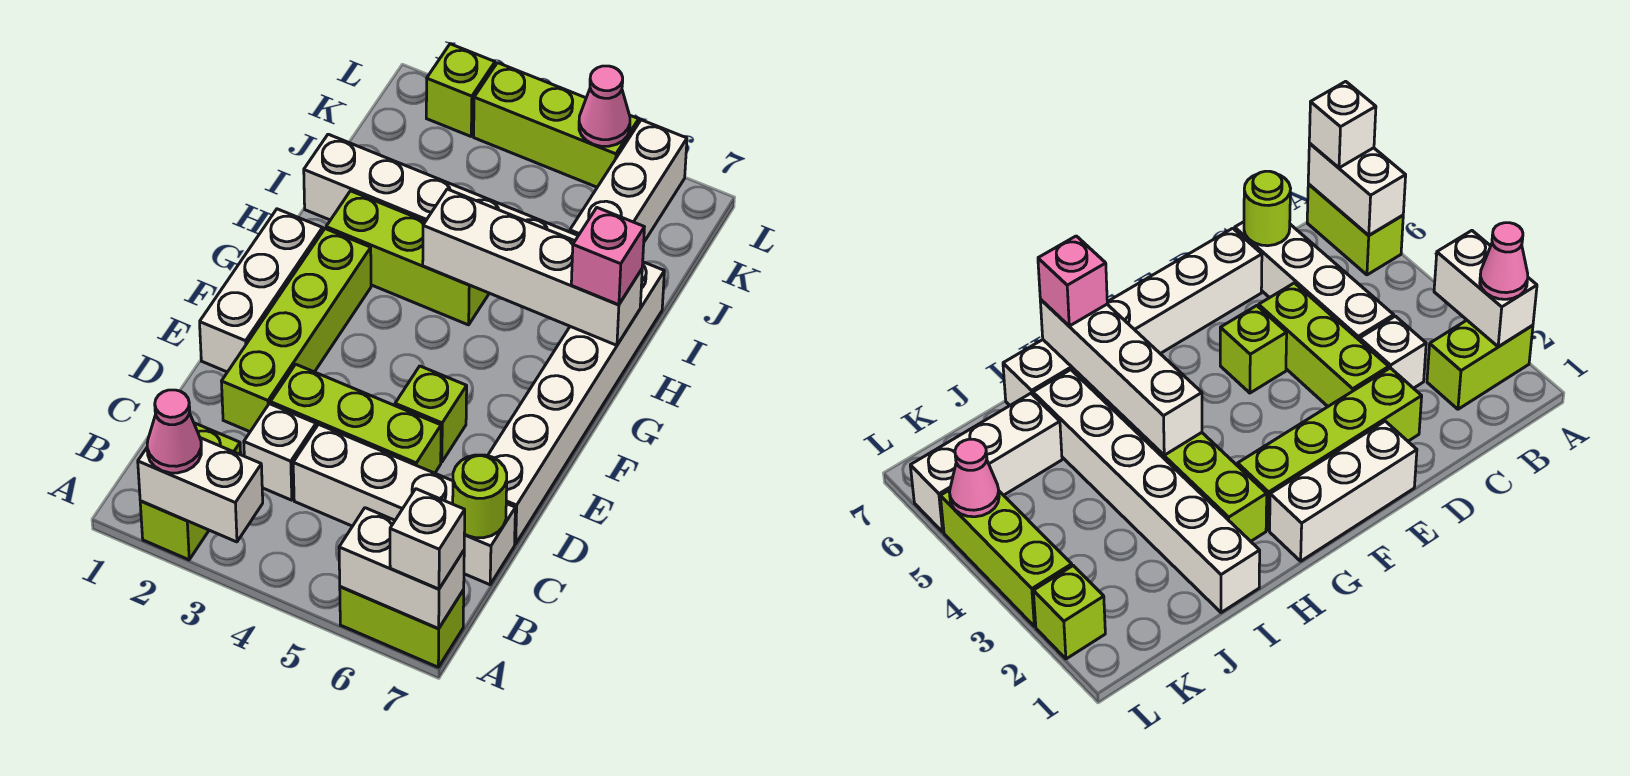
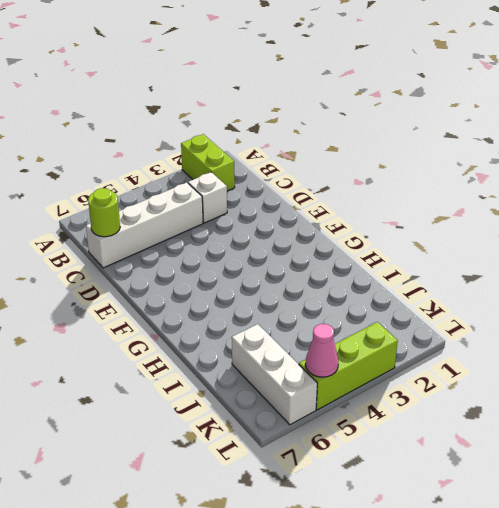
none -> lime 1x2 brick [340,587,464,667]
none -> lime 1x4 brick [221,229,371,432]
none -> lime 1x3 brick [270,364,441,473]

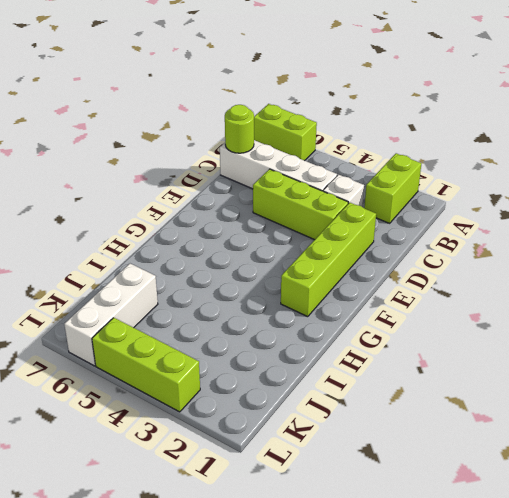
none -> white 1x6 brick [488,262,664,544]
none -> white 1x3 brick [200,209,323,372]
none -> lime 1x1 brick [395,366,467,462]

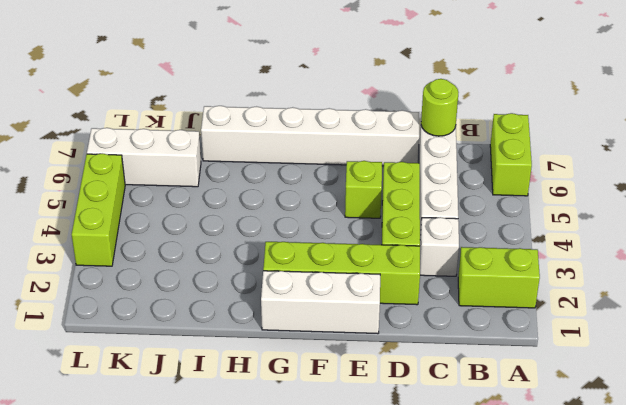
none -> lime 1x3 brick [326,191,489,325]
none -> white 1x6 brick [304,134,578,241]
none -> lime 1x1 brick [426,44,495,136]

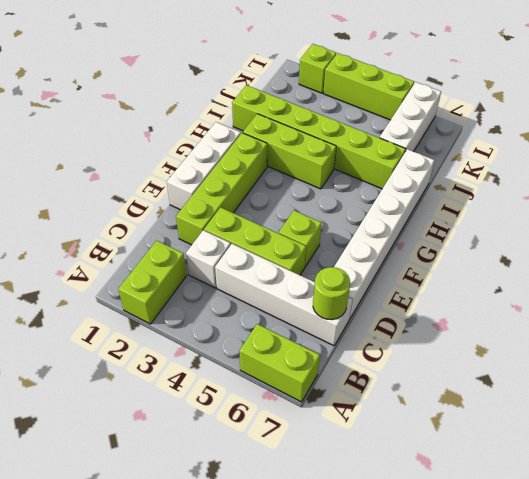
lime 1x6 brick [232,85,406,189] -> white 1x6 brick [304,134,578,241]
none -> white 1x2 brick [138,438,263,542]
none -> white 1x2 brick [339,508,464,629]
none -> white 1x4 brick [423,189,642,345]

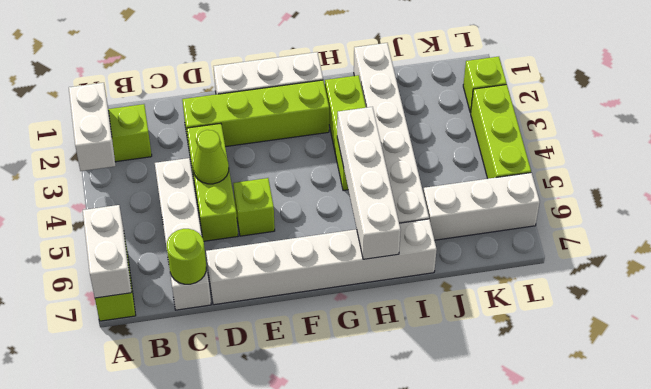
lime 1x1 cone [193,130,229,184] -> none
none -> white 1x1 brick [244,404,316,500]
none -> pink 1x1 cone [579,66,630,146]
none -> pink 1x1 cone [147,390,201,473]

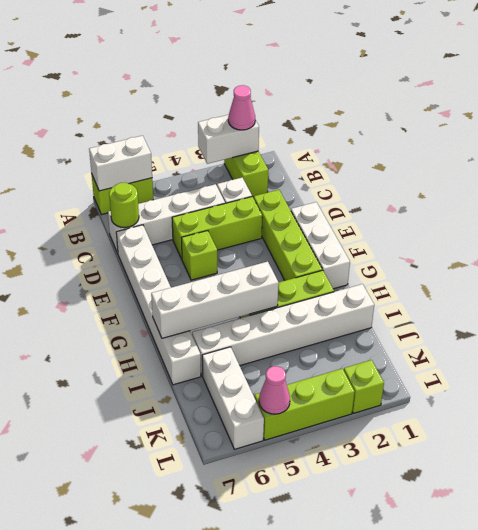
none -> white 1x1 brick [390,489,465,589]
none -> pink 1x1 brick [571,208,644,305]

